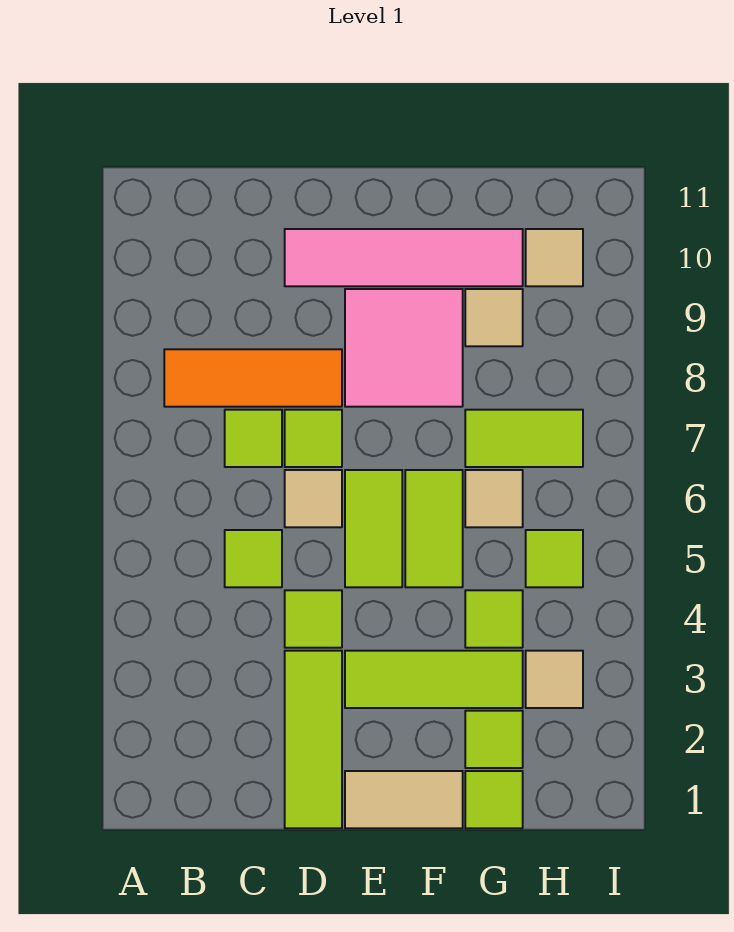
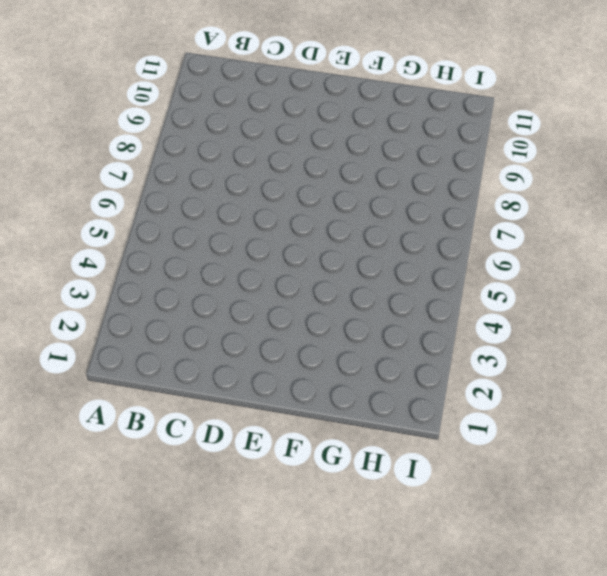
none -> orange 1x3 tile [164,349,342,407]
none -> lime 1x1 tile [225,530,282,587]
none -> lime 1x1 tile [225,410,282,467]

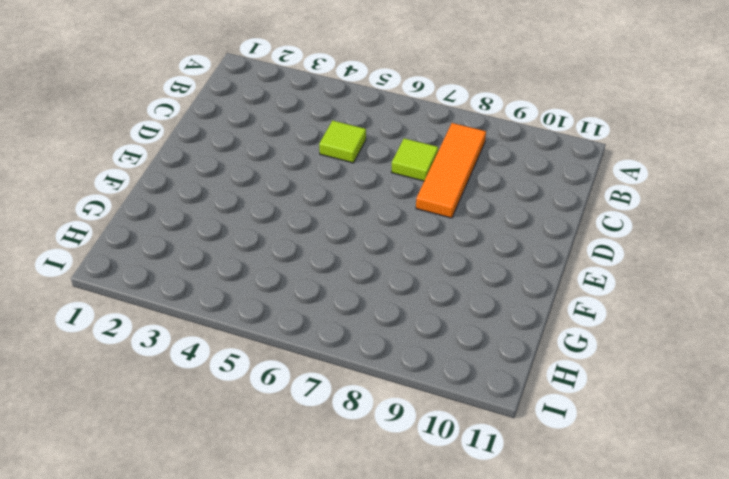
none -> lime 1x3 tile [285,651,342,828]
none -> lime 1x1 tile [285,590,342,648]
none -> tan 1x1 tile [285,470,342,527]

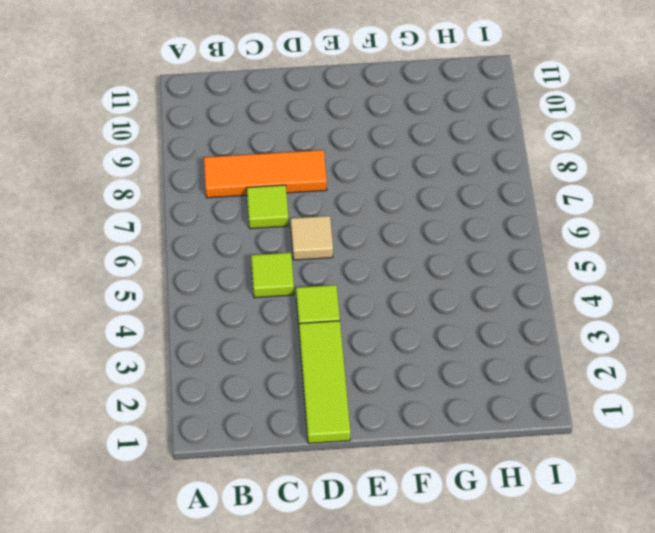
none -> lime 1x1 tile [285,410,342,467]
none -> pink 1x4 tile [285,229,523,286]
none -> tan 1x2 tile [345,771,463,828]

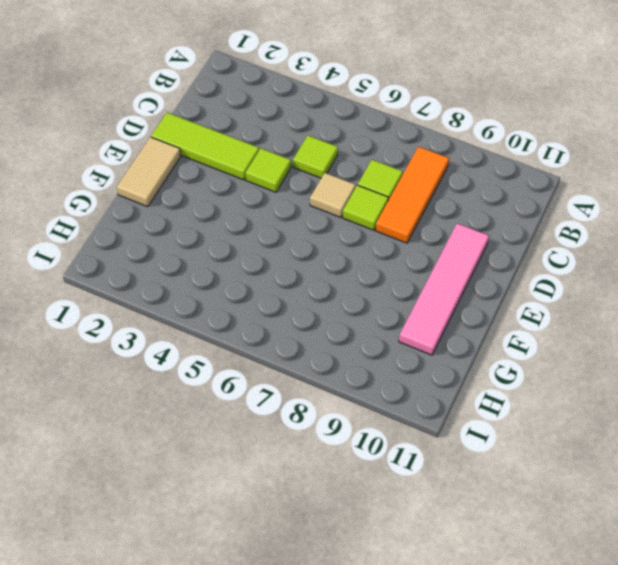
none -> lime 1x3 tile [345,651,523,708]
none -> lime 1x2 tile [345,470,402,587]
none -> pink 2x2 tile [345,289,463,407]

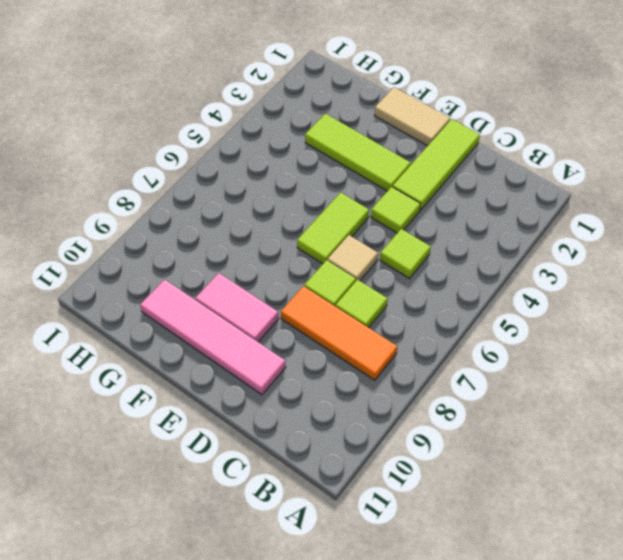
pink 1x2 tile [195,273,279,342] -> pink 2x2 tile [345,289,463,407]
none -> lime 1x2 tile [405,470,463,587]
none -> lime 1x1 tile [465,771,523,828]
none -> lime 1x1 tile [465,711,523,768]

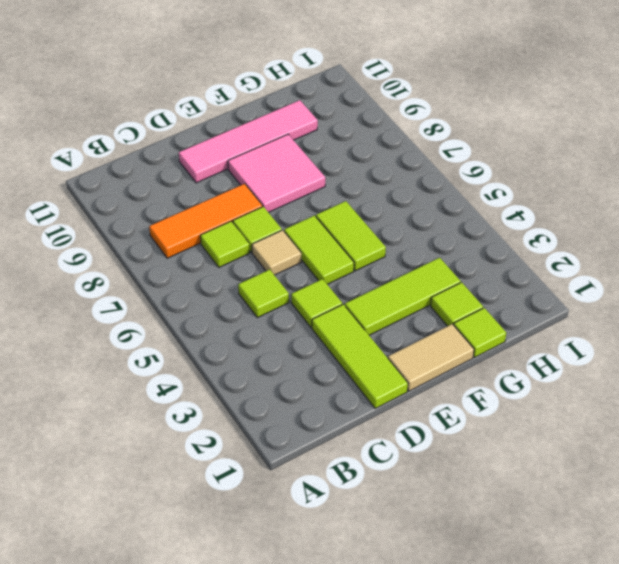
none -> lime 1x1 tile [465,590,523,648]
none -> tan 1x1 tile [465,470,523,527]
none -> lime 1x2 tile [465,410,583,467]

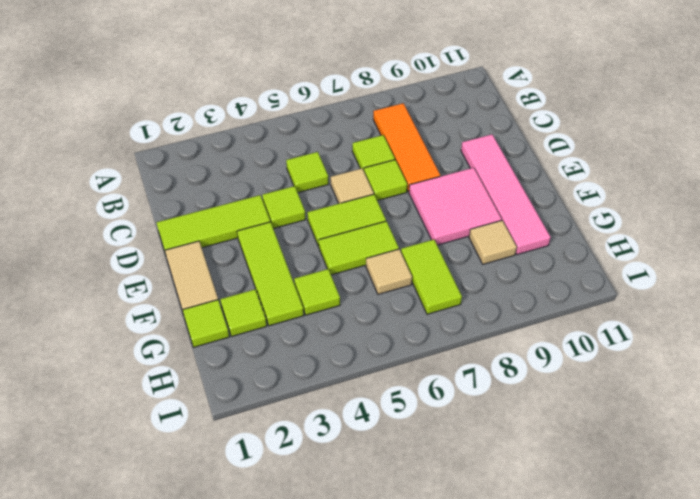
none -> tan 1x1 tile [526,651,583,708]
none -> lime 1x1 tile [526,530,583,587]
none -> tan 1x1 tile [526,229,583,286]

